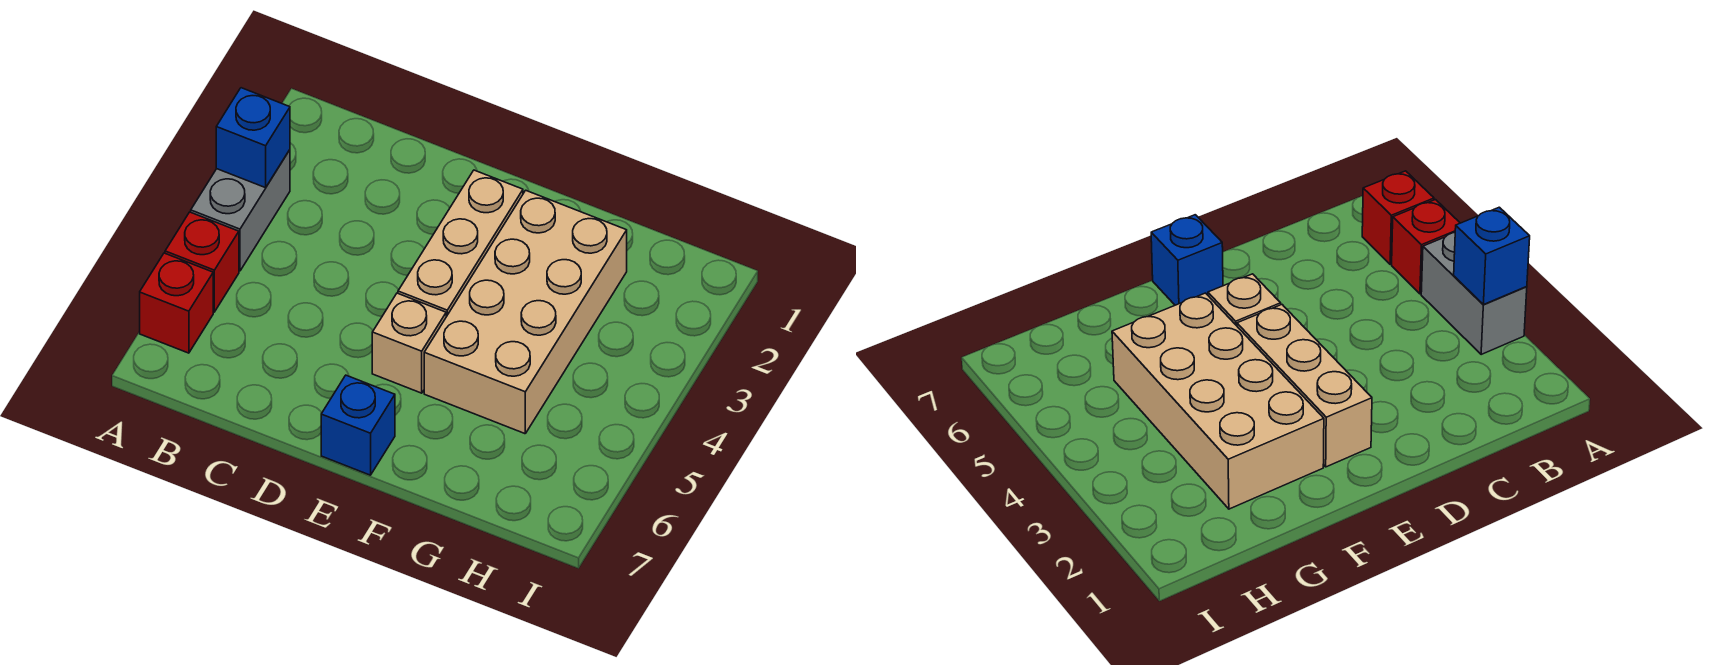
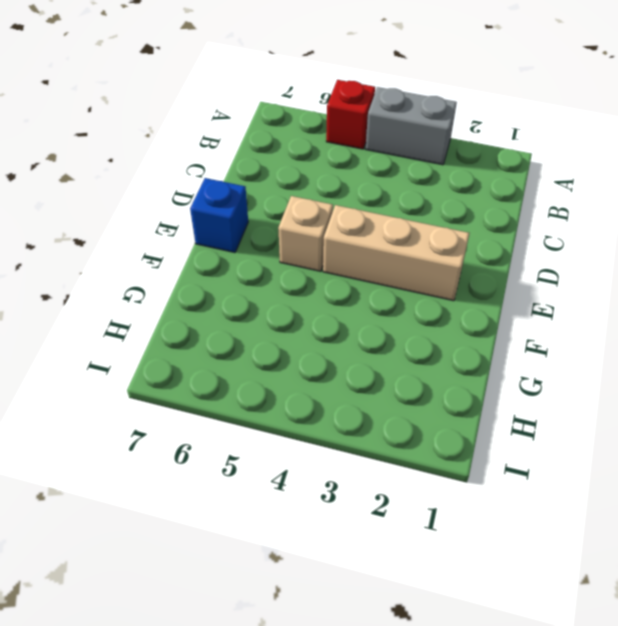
none -> red 1x1 brick [140,253,213,353]
none -> tan 2x4 brick [424,190,627,434]

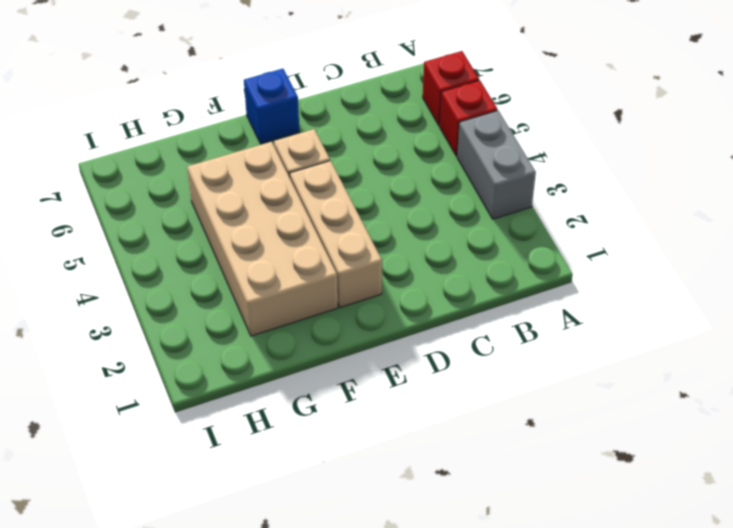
none -> blue 1x1 brick [216,88,290,188]

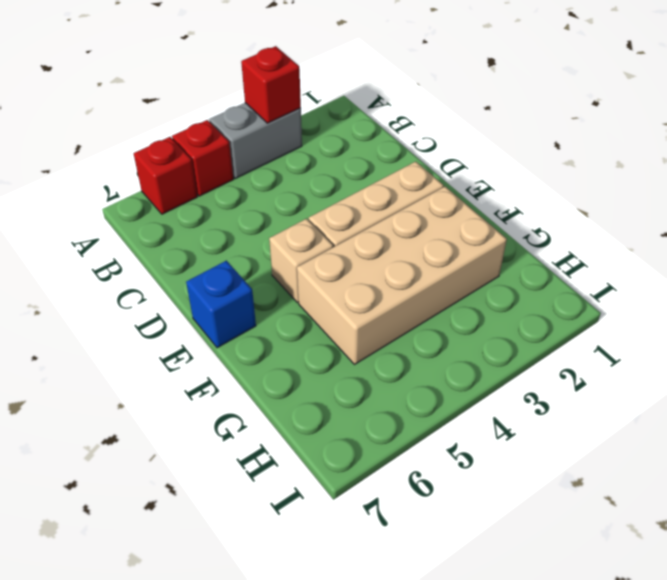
red 1x1 brick [241,46,301,123] -> blue 1x1 brick [216,88,290,188]

